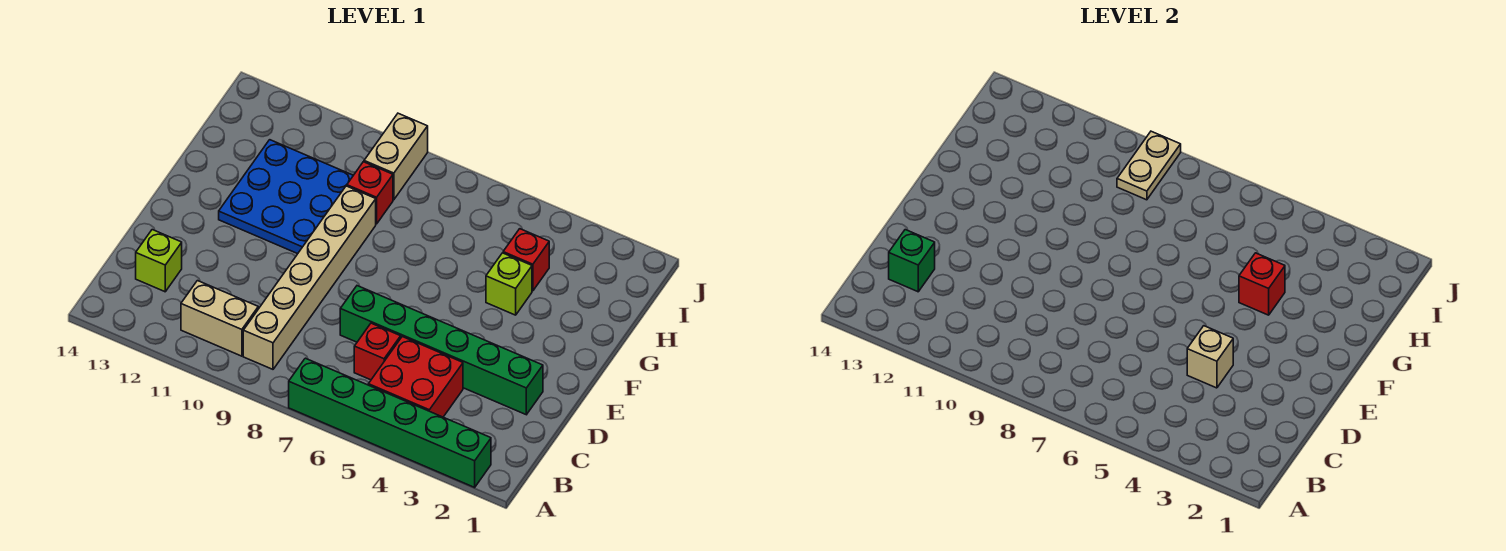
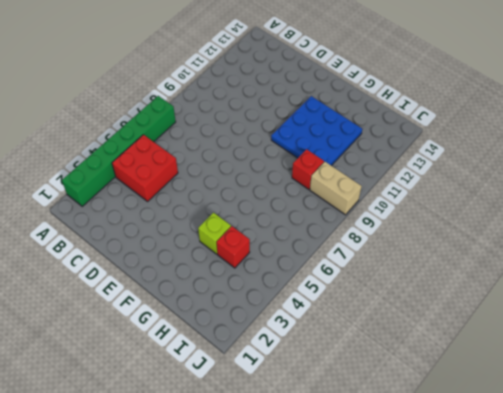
none -> tan 1x6 brick [243,186,376,369]
none -> tan 1x2 brick [181,281,258,356]
none -> red 1x1 brick [354,323,401,380]

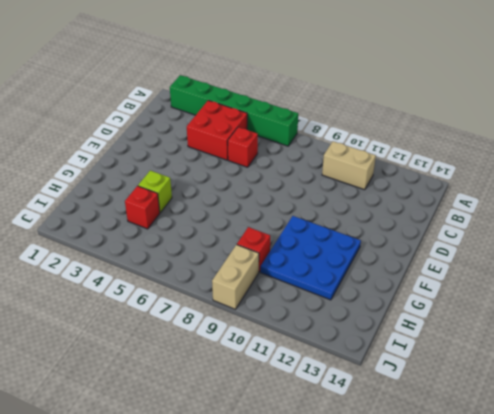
none -> tan 1x6 brick [243,186,376,369]
none -> lime 1x1 brick [136,230,182,292]
none -> green 1x6 brick [340,286,543,415]

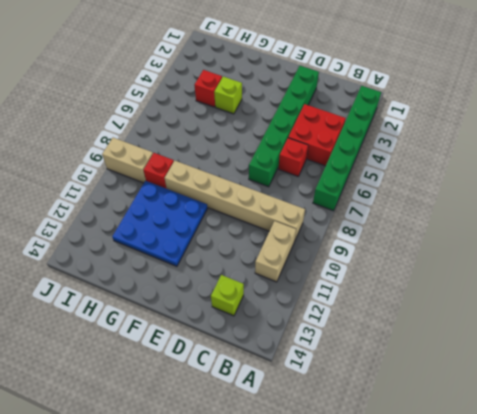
none -> green 1x1 brick [889,230,935,292]
none -> tan 1x1 brick [1187,326,1233,388]
none -> red 1x1 brick [1239,253,1285,315]

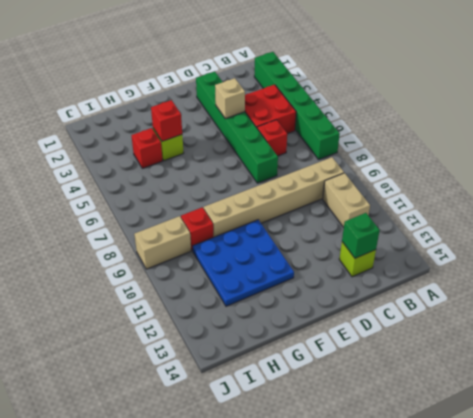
none -> tan 1x2 plate [1117,131,1181,200]

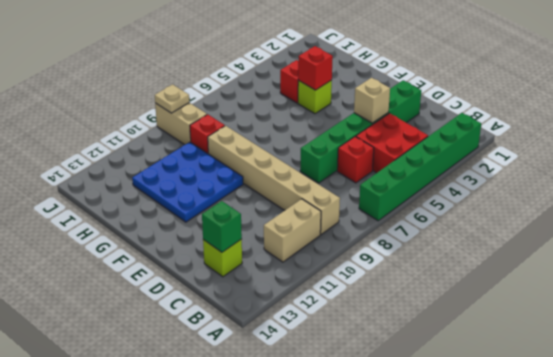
tan 1x1 plate [155,84,189,113] -> tan 1x2 plate [1117,131,1181,200]

